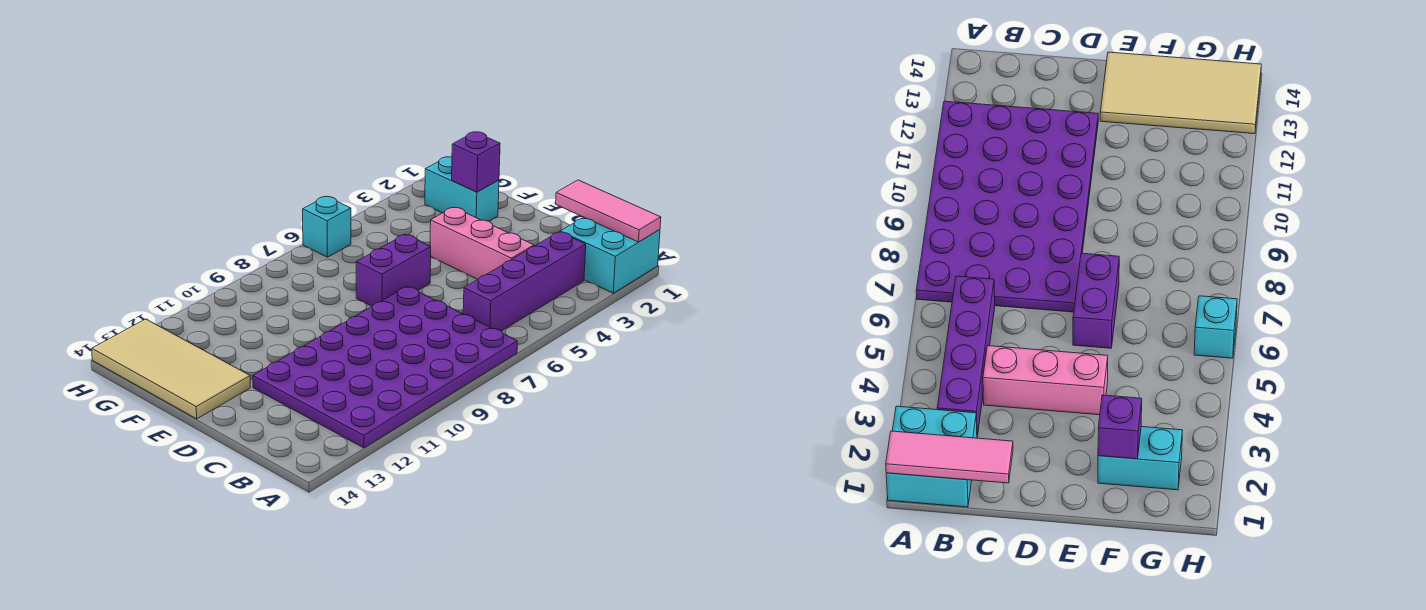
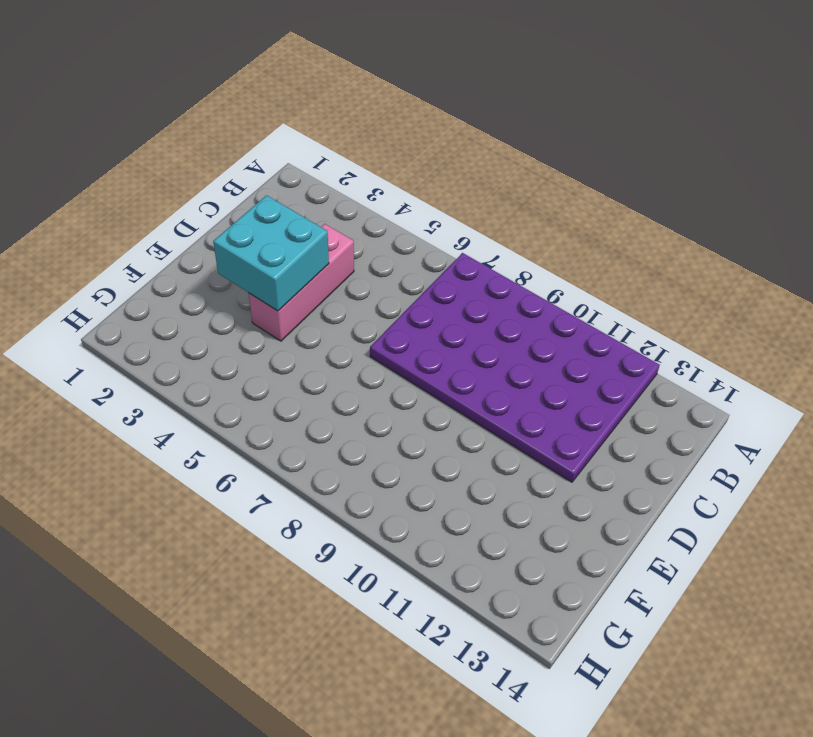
cyan 2x2 brick [213,195,329,311] -> cyan 2x2 brick moved to [560,217,660,293]
none -> purple 1x4 brick [463,232,586,331]
none -> purple 1x2 brick [356,234,431,306]

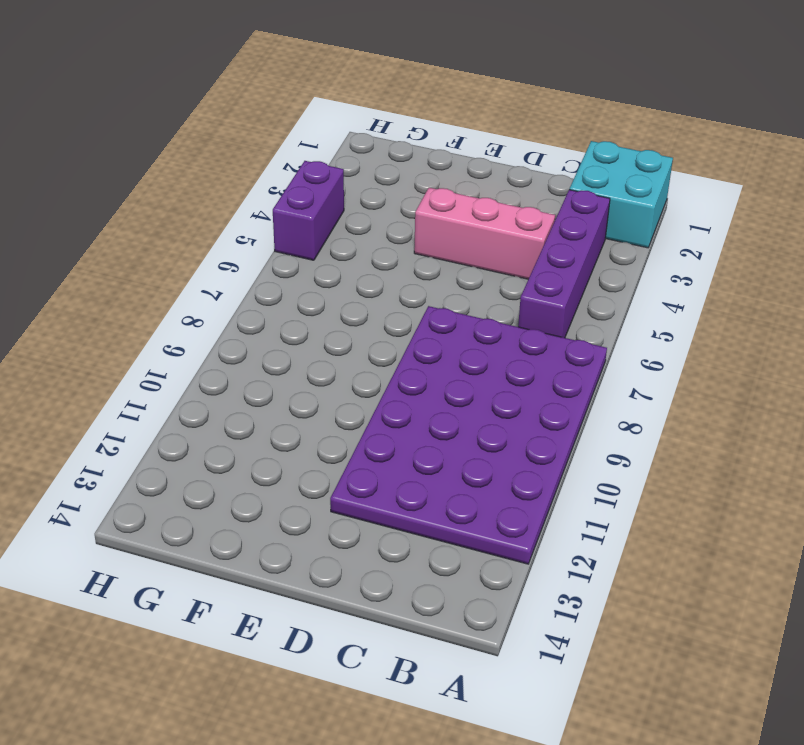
purple 1x2 brick [273,161,344,260] -> purple 1x2 brick moved to [356,234,431,306]
none -> tan 2x4 tile [92,319,250,419]
none -> cyan 1x2 brick [425,157,499,221]

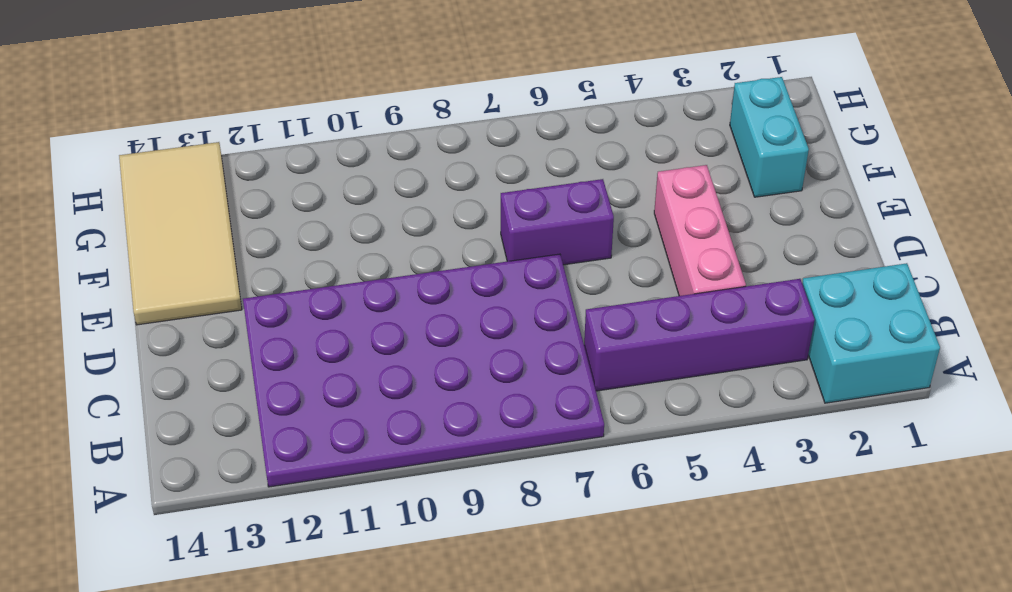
none -> cyan 1x1 brick [303,197,351,257]
none -> pink 1x3 tile [556,180,661,242]

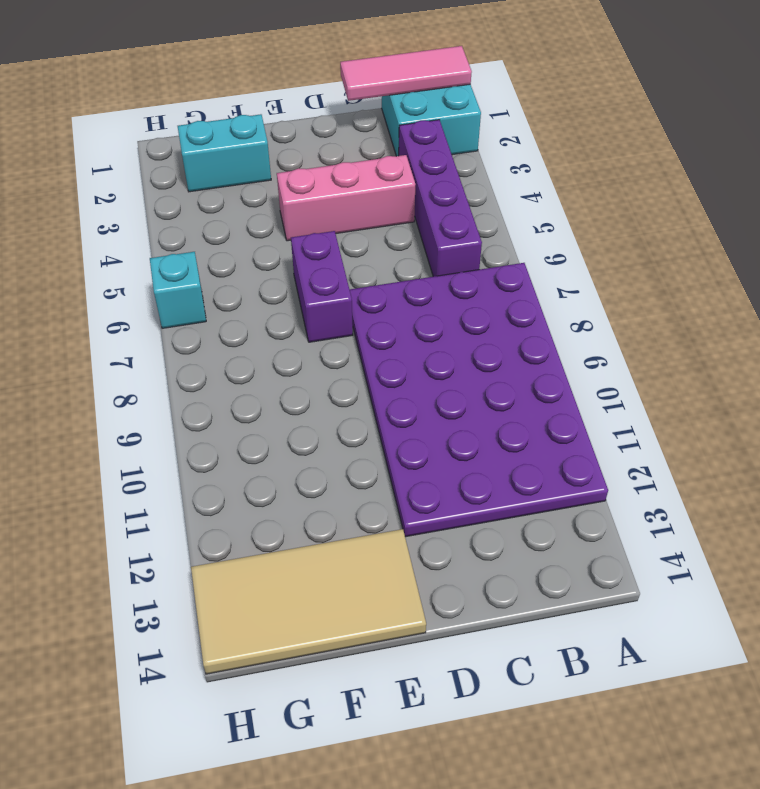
none -> purple 1x1 brick [452,132,500,192]

